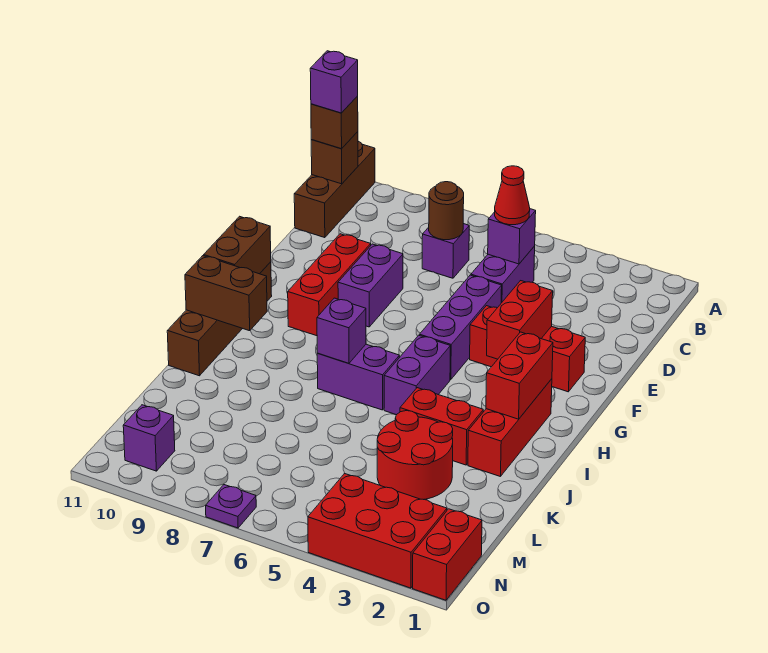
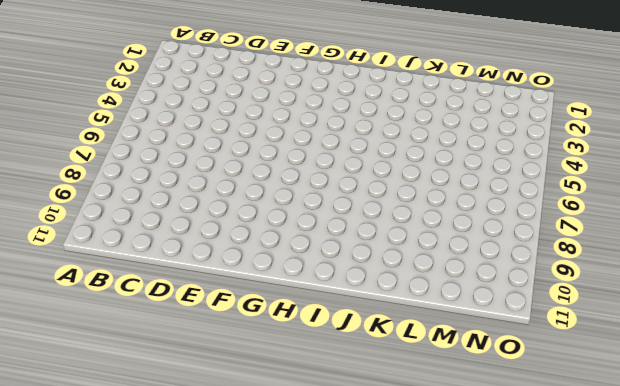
none -> brown 1x3 brick [294,141,375,238]
none -> purple 1x2 brick [471,246,535,303]
none -> purple 1x1 brick [422,224,469,278]

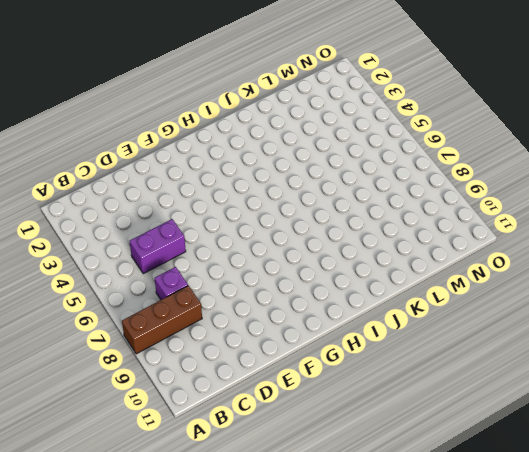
brown 1x3 brick [122,286,202,354] -> brown 1x3 brick moved to [294,141,375,238]
none -> purple 1x3 brick [419,275,502,380]
none -> purple 1x2 brick [338,244,403,327]
none -> red 1x3 brick [288,234,371,336]

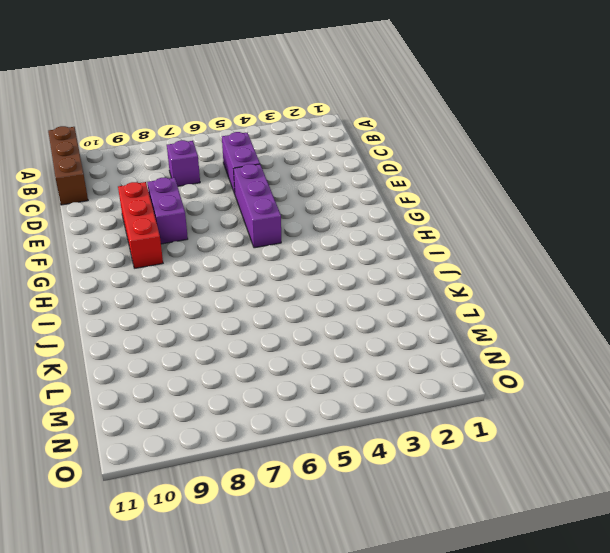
none -> red 1x3 brick [470,306,585,392]
none -> brown 1x4 brick [167,262,272,376]
none -> red 1x3 brick [468,379,552,477]

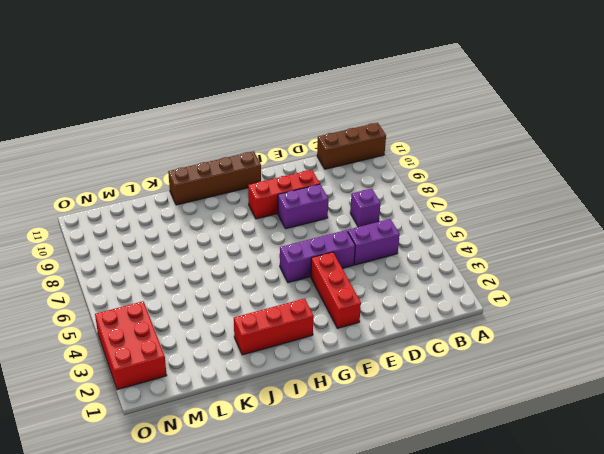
none -> purple 1x2 brick [384,335,450,415]
none -> purple 1x2 brick [317,344,399,410]
none -> red 1x2 brick [400,388,483,465]

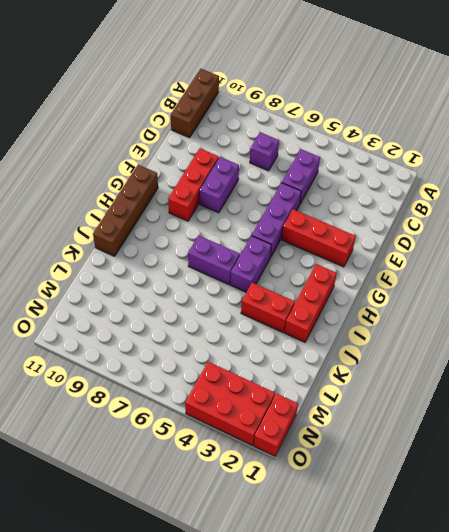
none -> red 2x2 round brick [377,411,453,500]
none -> purple 1x1 brick [123,405,175,471]
none -> purple 1x1 plate [206,485,256,528]

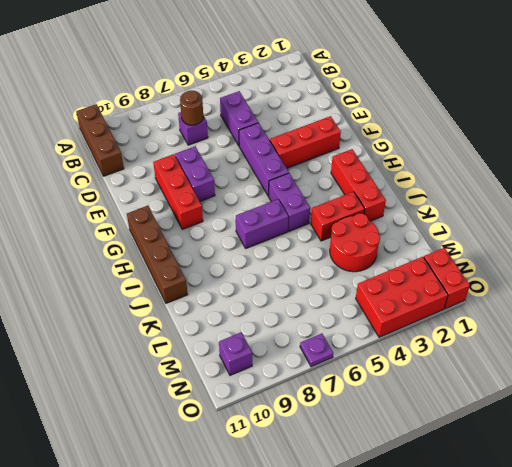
none -> brown 1x1 brick [311,132,358,184]
none -> purple 1x1 brick [488,209,536,264]
none -> red 1x2 brick [487,281,553,359]

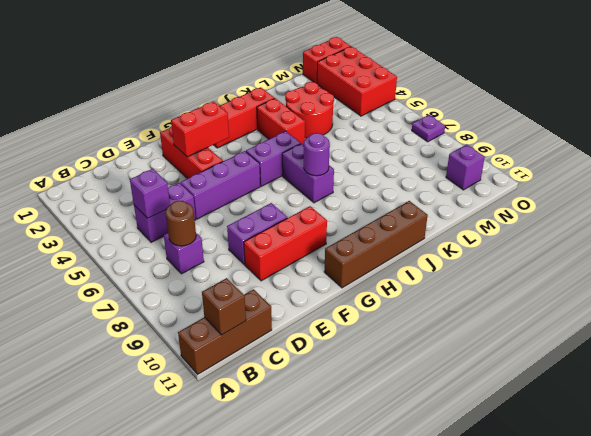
purple 1x1 round brick [304,133,330,176] -> purple 1x1 brick [317,298,366,363]
none -> brown 1x2 brick [204,216,271,274]
none -> red 1x2 brick [486,332,553,419]
none -> brown 1x2 brick [185,256,267,331]

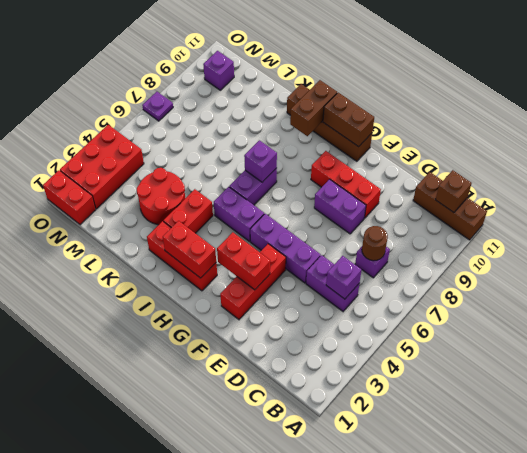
none -> brown 1x1 brick [311,96,358,149]
none -> red 1x1 cone [495,166,530,225]
none -> purple 1x1 brick [310,51,358,113]

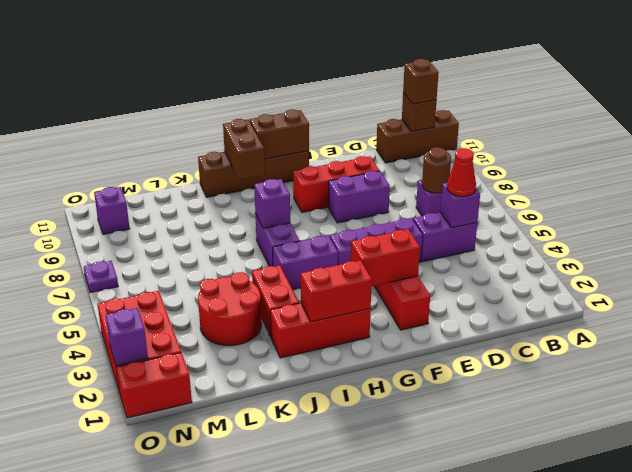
purple 1x1 brick [106,308,148,366] -> purple 1x1 brick moved to [310,51,358,113]

